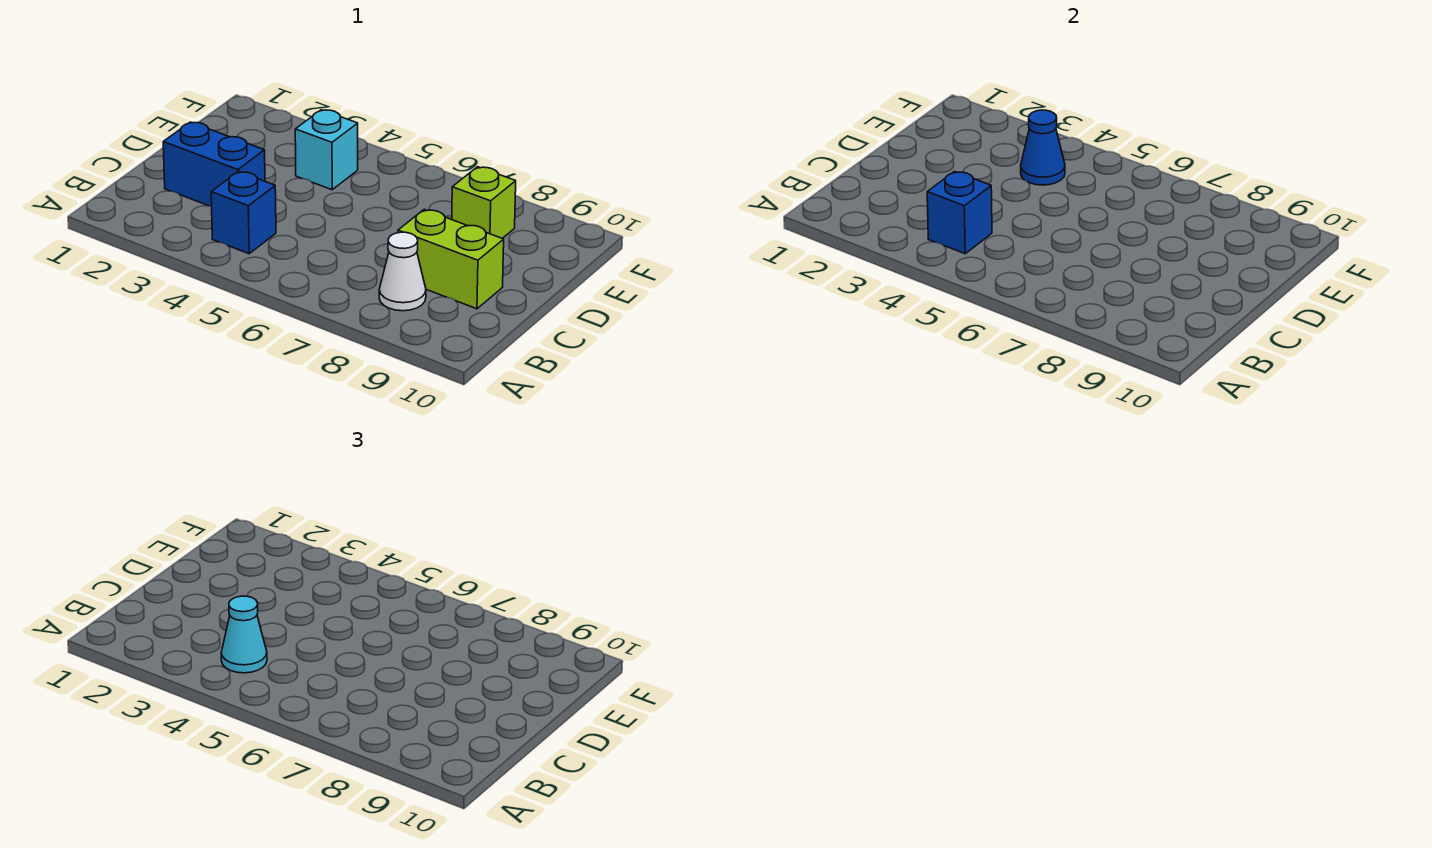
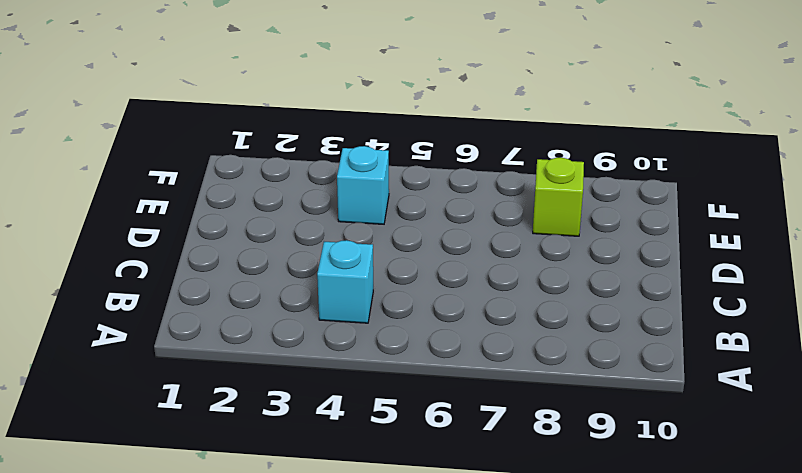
cyan 1x1 brick [317,240,373,323] -> blue 1x1 brick [211,172,276,254]
none -> white 1x1 cone [379,232,426,311]
none -> blue 1x2 brick [163,122,265,206]

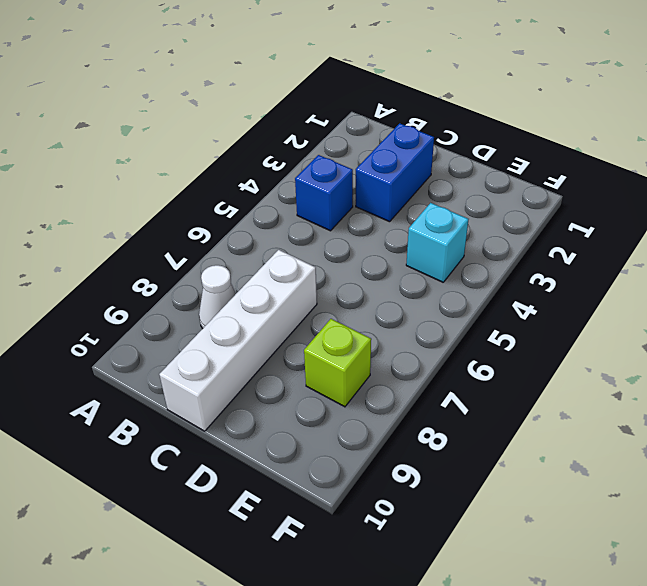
white 1x4 brick [159,250,317,431] -> lime 1x2 brick [398,209,504,309]
none -> blue 1x1 brick [927,172,992,254]
none -> blue 1x1 cone [1021,110,1065,185]

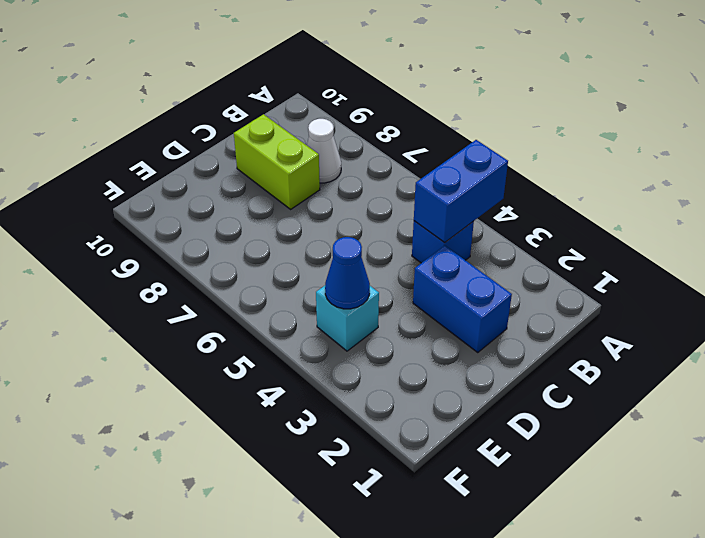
blue 1x2 brick [414,140,508,243] -> blue 1x1 brick [927,172,992,254]
none -> lime 1x1 brick [452,167,516,238]
none -> cyan 1x1 cone [221,596,267,673]

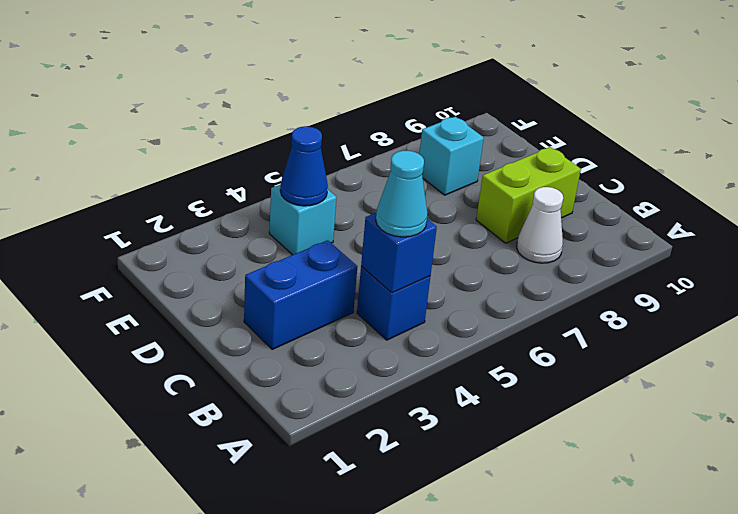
cyan 1x1 brick [419,117,484,195] -> lime 1x1 brick [452,167,516,238]

